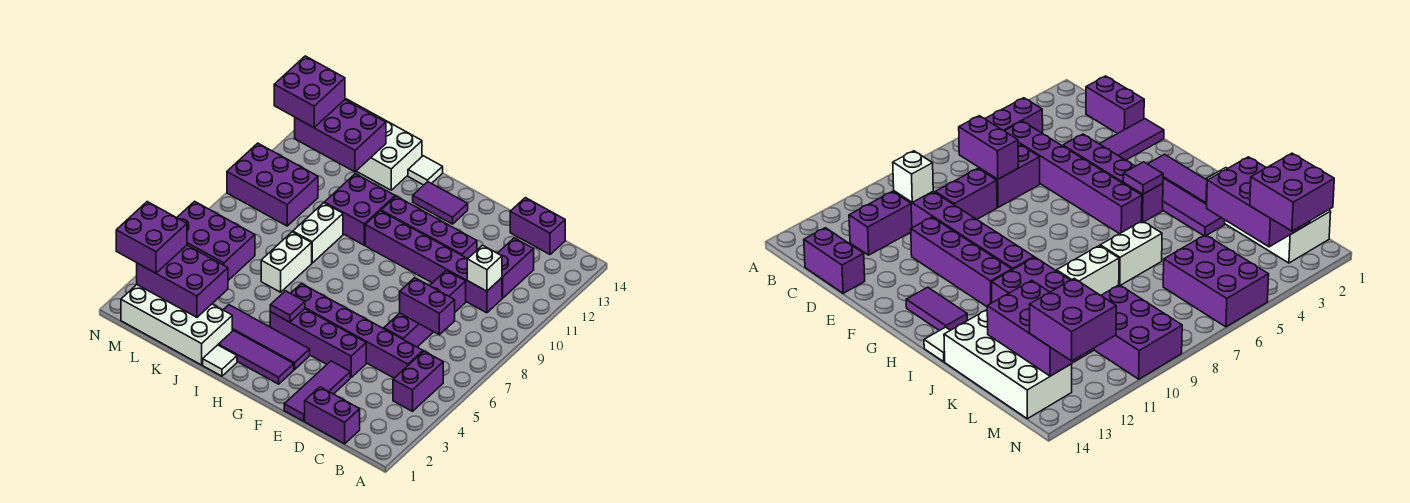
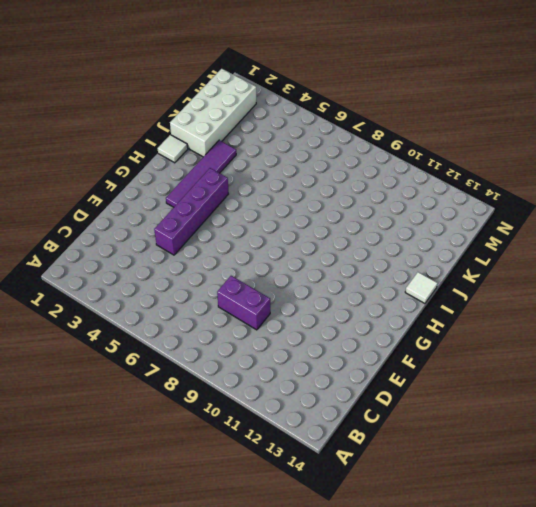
none -> purple 1x2 brick [393,351,443,411]
none -> purple 1x2 brick [305,387,360,444]
none -> purple 1x6 brick [291,284,423,378]
none -> purple 1x6 brick [365,211,502,313]

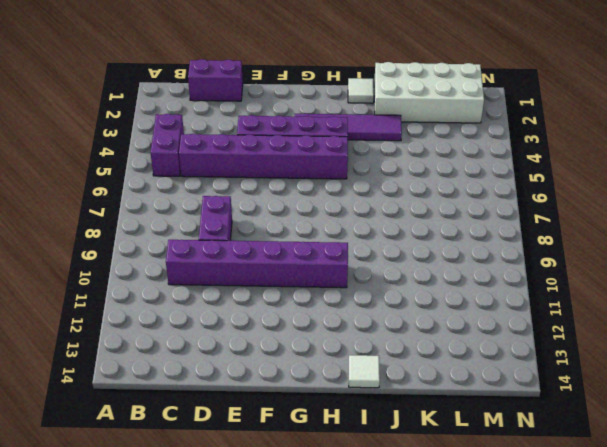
none -> purple 1x2 brick [498,238,534,298]
none -> purple 1x2 brick [510,198,565,254]
none -> purple 1x2 brick [384,313,433,347]
none -> purple 1x3 tile [284,361,350,421]

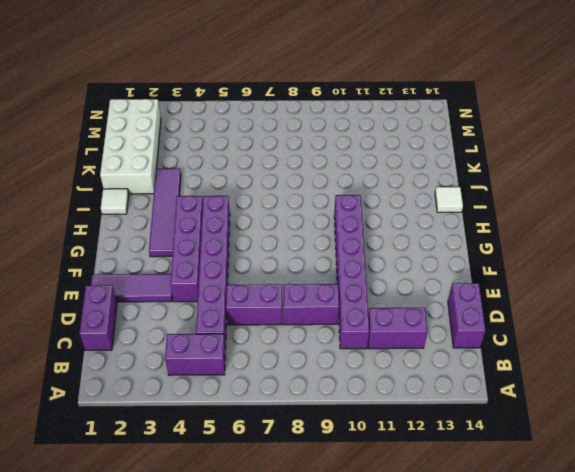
none -> purple 1x4 brick [381,196,477,259]
none -> purple 1x3 tile [218,331,294,384]
none -> purple 1x2 tile [413,182,468,224]
none -> purple 2x2 brick [324,174,395,245]

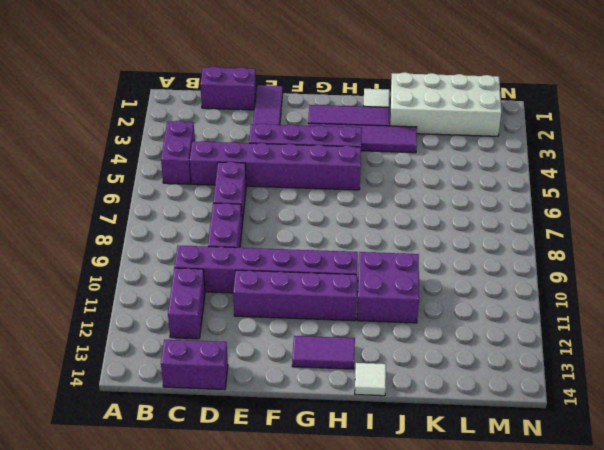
none -> white 1x2 brick [261,232,312,292]
none -> white 1x2 brick [293,203,343,263]
none -> white 2x4 brick [345,98,422,190]
none -> purple 2x3 brick [177,201,255,280]

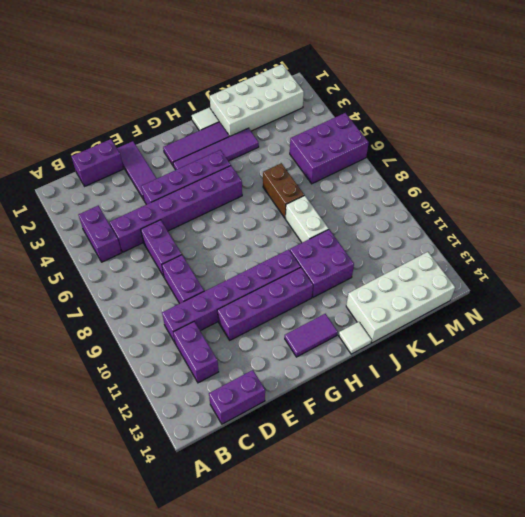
brown 1x2 brick [263,163,304,218] -> white 1x2 brick [261,232,312,292]
none -> purple 2x3 brick [227,143,318,226]
none -> purple 1x2 brick [400,278,455,335]
none -> white 1x1 brick [467,245,502,291]
none -> purple 1x1 tile [270,291,305,322]

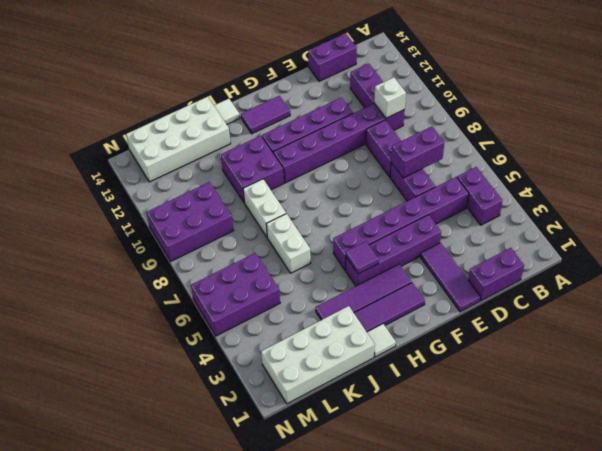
none -> purple 2x3 brick [137,245,228,317]
none -> purple 2x3 brick [295,100,386,172]
none -> purple 2x2 brick [116,202,187,273]
none -> purple 2x2 brick [274,56,345,128]

